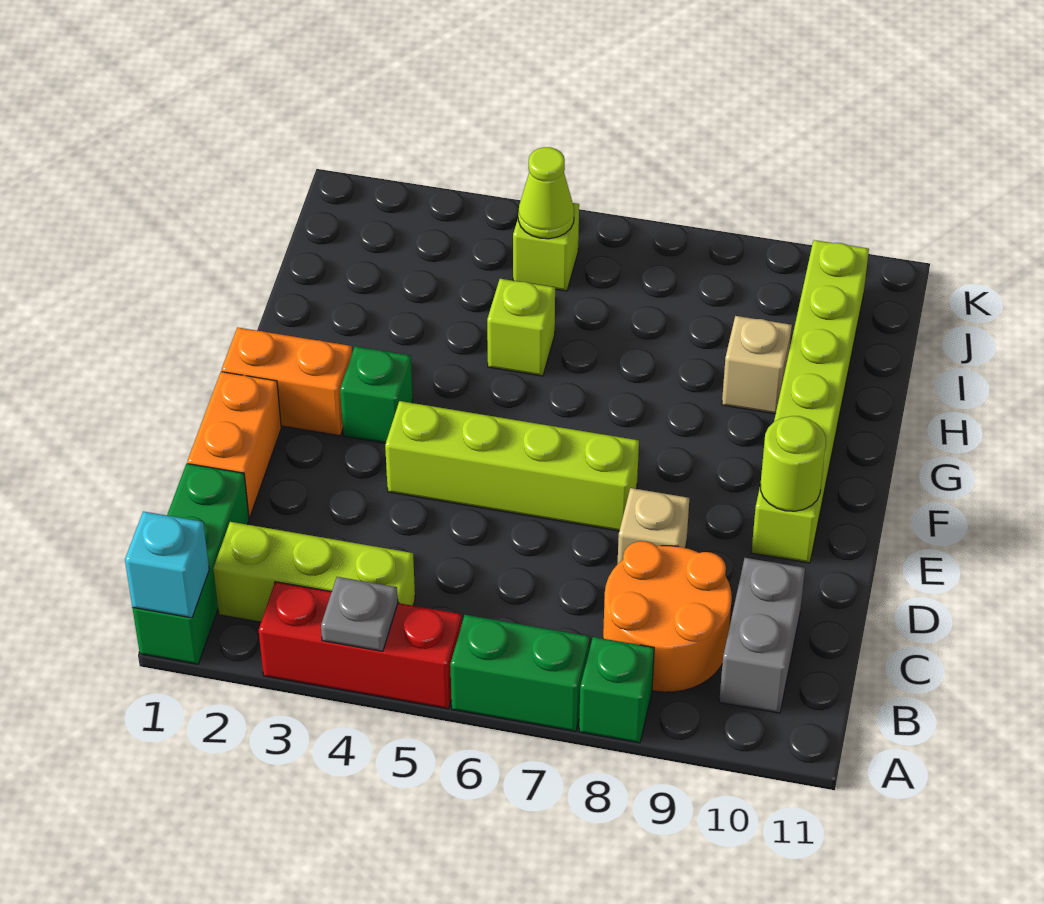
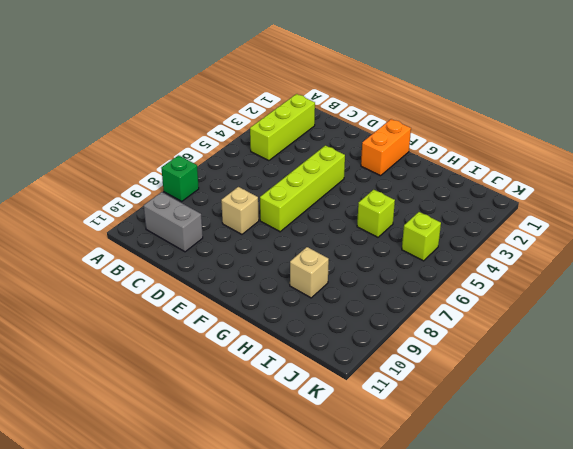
none -> green 1x3 brick [133,464,249,664]
none -> red 1x3 brick [259,582,462,709]
none -> green 1x2 brick [450,615,590,732]

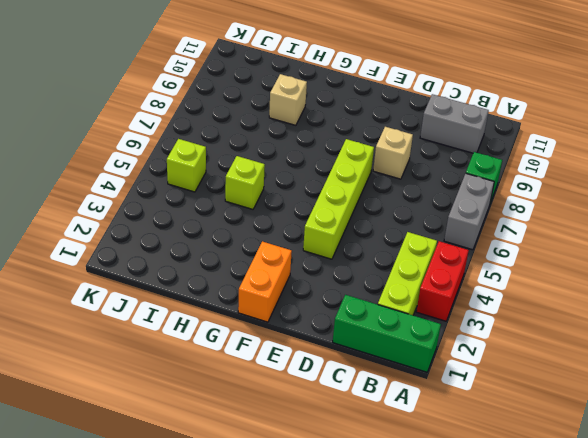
red 1x2 brick [416,241,469,321] -> red 1x3 brick [259,582,462,709]
grey 1x2 brick [444,173,494,250] -> green 1x2 brick [450,615,590,732]
none -> orange 2x2 round brick [603,541,732,692]
none -> orange 1x2 brick [187,372,281,518]
none -> lime 1x6 brick [751,240,869,563]

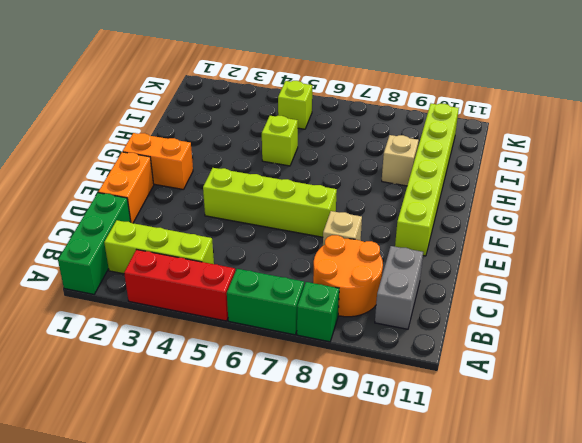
none -> green 1x1 brick [340,347,413,443]
none -> cyan 1x1 brick [125,511,209,618]
none -> grey 1x1 plate [321,577,398,651]

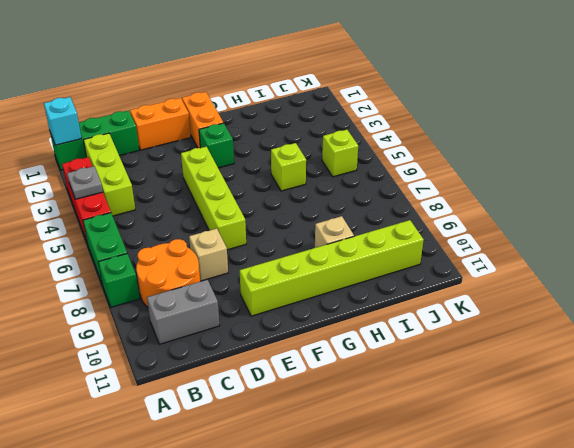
none -> lime 1x1 round brick [761,416,826,511]
none -> lime 1x1 cone [518,147,574,239]

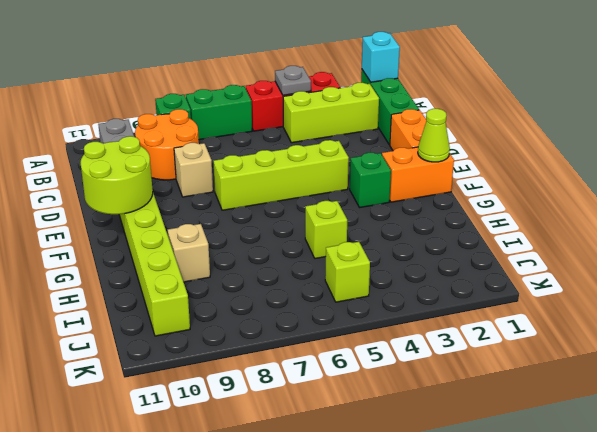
lime 2x2 round brick [81,136,153,214] -> lime 1x1 round brick [761,416,826,511]
lime 1x1 cone [418,109,450,162] -> lime 1x1 cone moved to [518,147,574,239]

